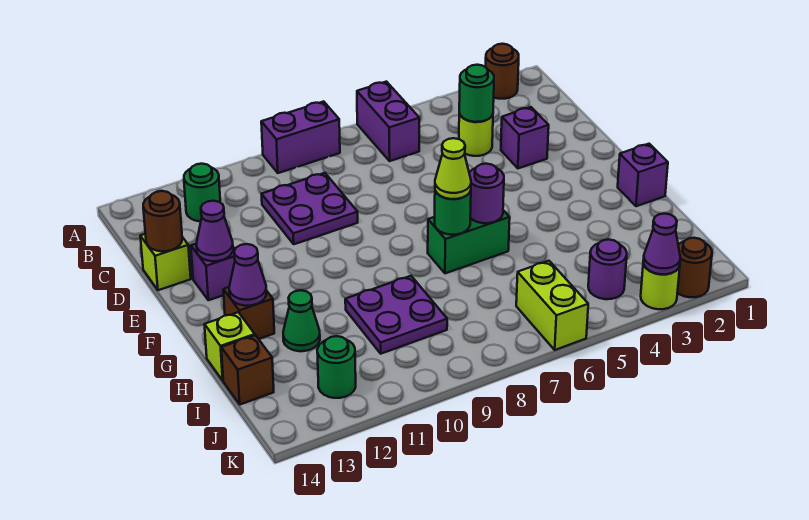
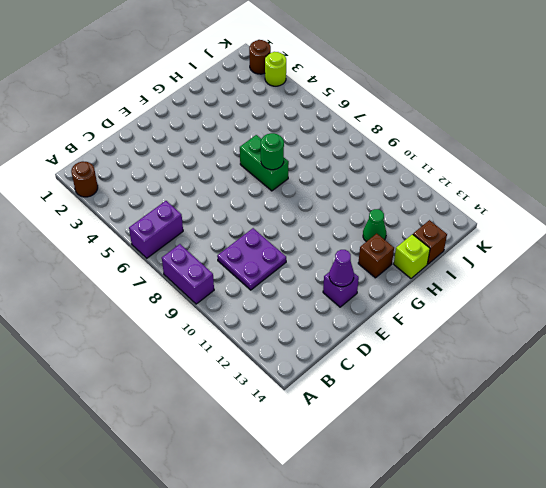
none -> green 1x1 round brick [184,164,220,222]
none -> lime 1x1 round brick [459,113,493,156]
none -> purple 1x1 brick [501,107,549,168]

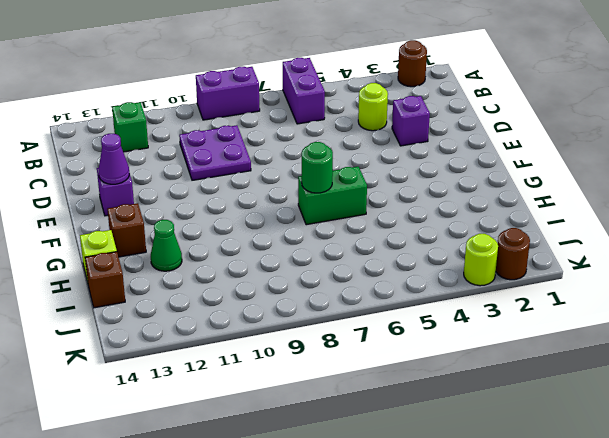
green 1x1 brick [112,102,148,152] -> green 1x1 round brick [184,164,220,222]
none -> lime 1x1 brick [140,234,191,290]
none -> purple 1x1 brick [618,144,668,206]
none -> purple 2x2 plate [345,276,447,354]

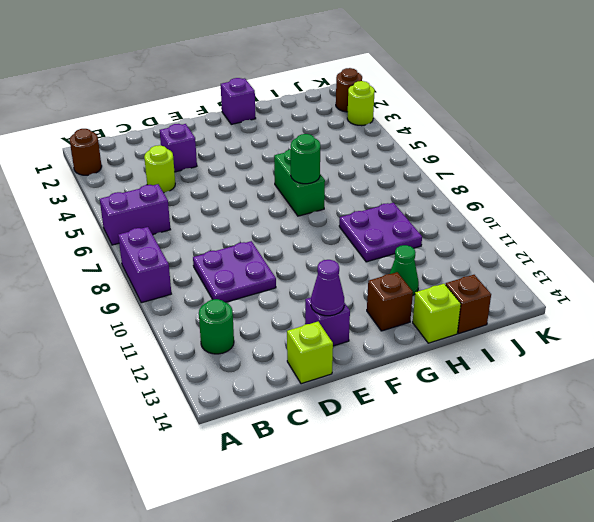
none -> purple 1x1 round brick [588,239,627,299]
none -> lime 1x2 brick [516,261,588,350]
none -> green 1x1 round brick [317,336,356,398]

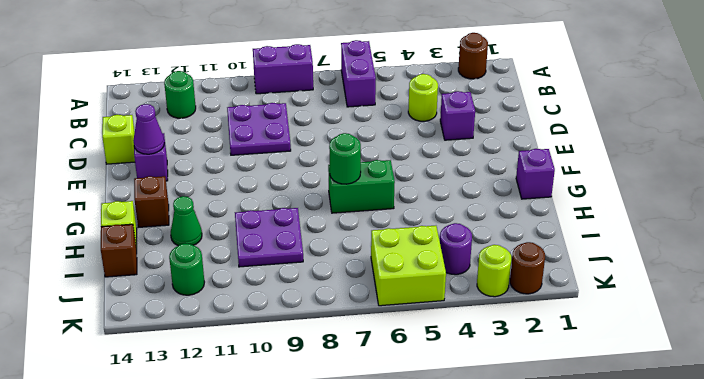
lime 2x2 brick [371,226,446,306] -> lime 1x2 brick [516,261,588,350]
none -> green 1x1 round brick [459,65,494,122]
none -> brown 1x1 round brick [143,191,182,251]
none -> purple 1x1 round brick [469,164,504,223]

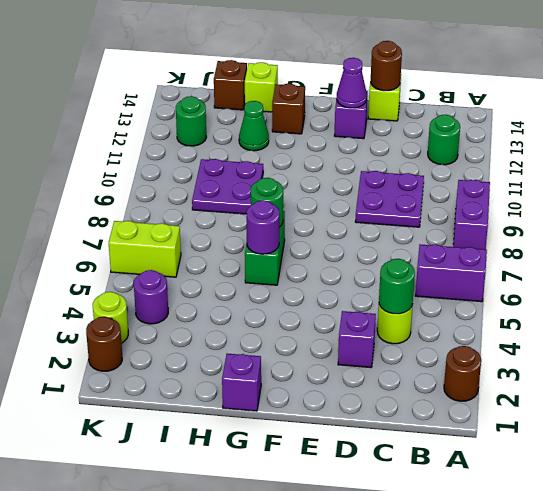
none -> purple 1x1 cone [229,244,266,306]
none -> purple 1x1 cone [643,214,681,274]
none -> lime 1x1 cone [435,138,471,199]

